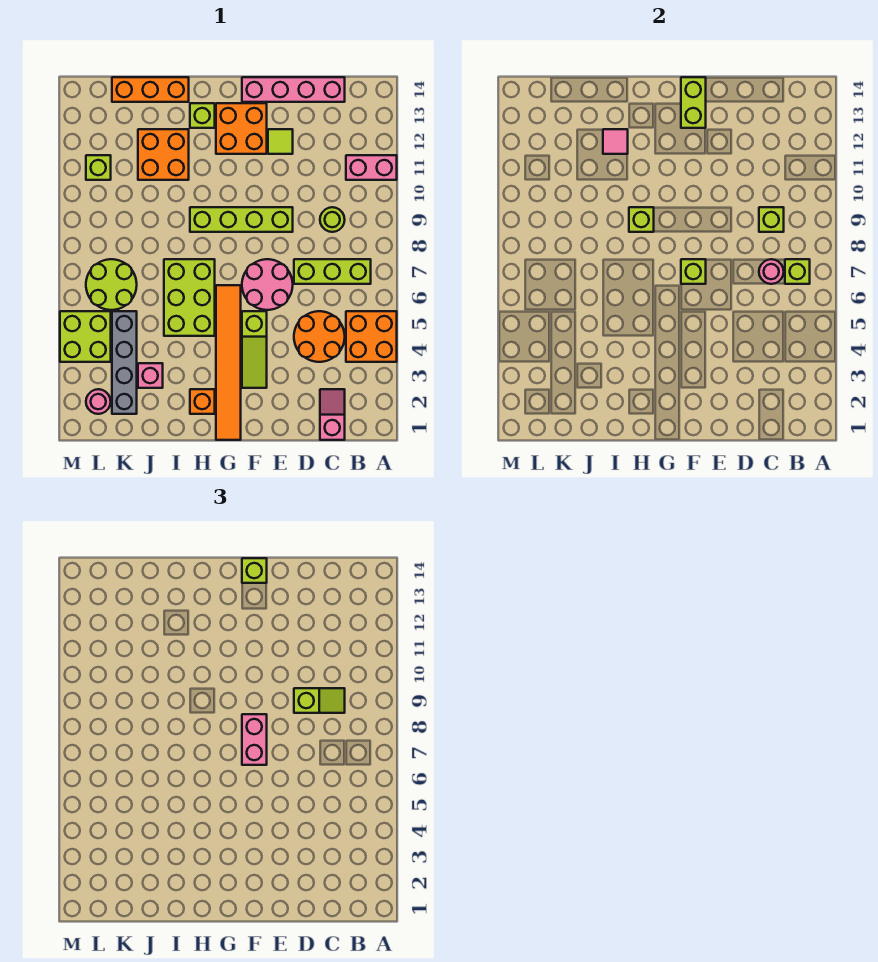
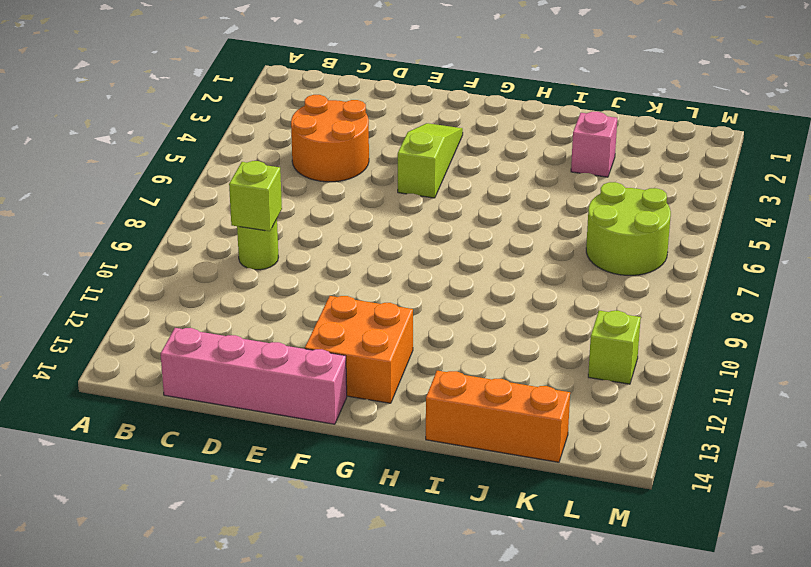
none -> orange 2x2 brick [346,311,397,362]
none -> pink 1x2 brick [346,155,397,180]
none -> lime 1x3 brick [294,259,371,284]
none -> pink 1x2 slope [320,389,345,440]

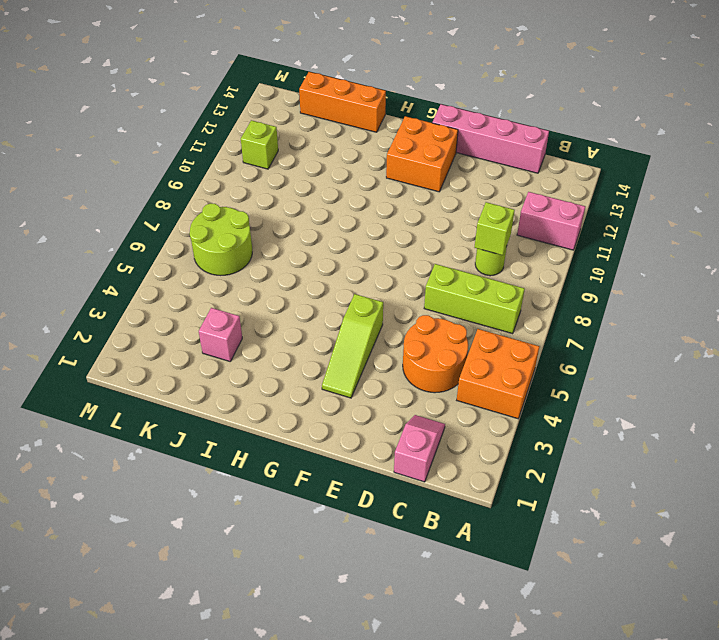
none -> pink 2x2 round brick [242,259,293,310]
none -> lime 1x4 brick [190,207,293,232]
none -> lime 1x1 tile [268,129,293,154]
none -> orange 1x6 tile [216,285,241,440]

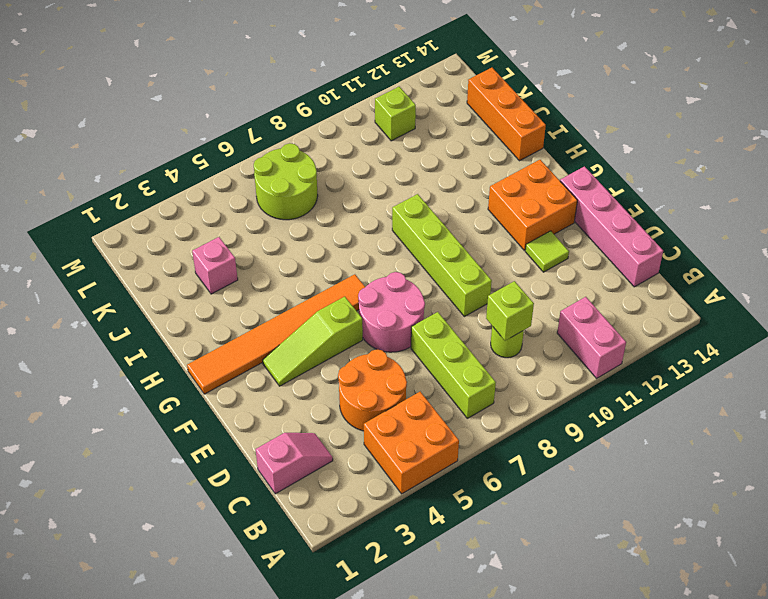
none -> orange 1x1 brick [190,389,215,414]
none -> lime 2x3 brick [164,259,215,336]
none -> lime 1x1 brick [190,103,215,128]
none -> orange 2x2 brick [138,129,189,180]

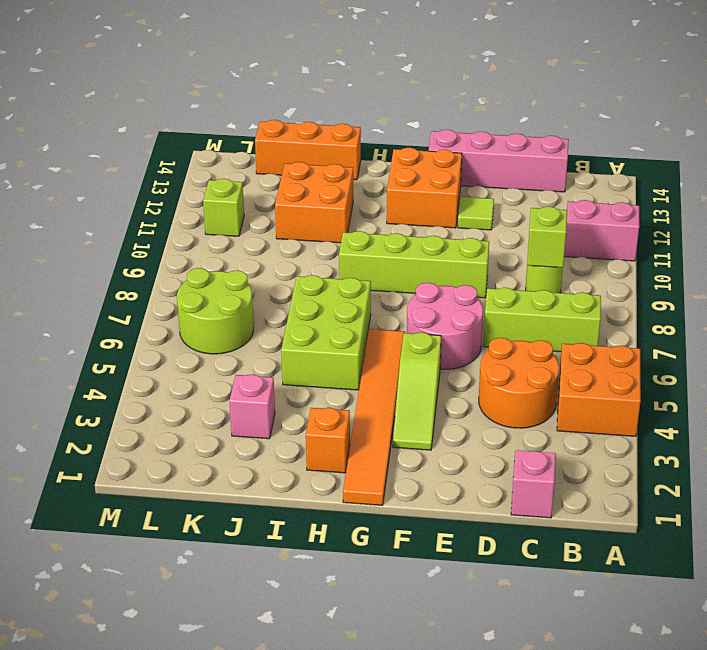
none -> lime 1x1 brick [190,103,215,128]
none -> grey 1x4 brick [112,311,137,414]
none -> pink 1x1 round brick [86,389,111,414]
none -> lime 2x2 brick [60,311,111,362]

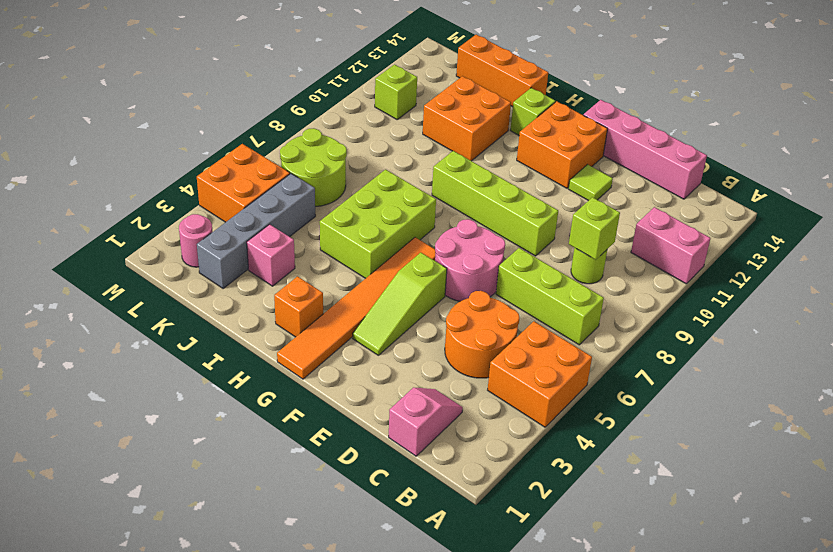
orange 2x2 brick [197,144,290,222] -> lime 2x2 brick [60,311,111,362]
none -> lime 1x1 brick [785,259,810,284]
none -> pink 1x1 round brick [759,259,784,284]
none -> lime 1x1 brick [681,259,706,284]
none -> lime 1x2 brick [681,77,706,128]

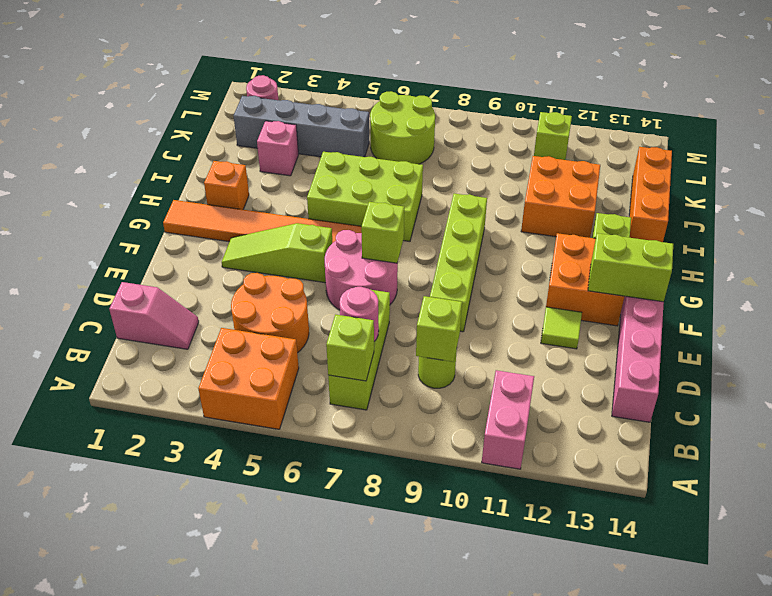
none -> lime 2x2 brick [60,311,111,362]
none -> lime 1x1 brick [629,207,654,232]
none -> pink 1x1 tile [603,129,628,154]
none -> lime 1x2 slope [294,688,345,713]

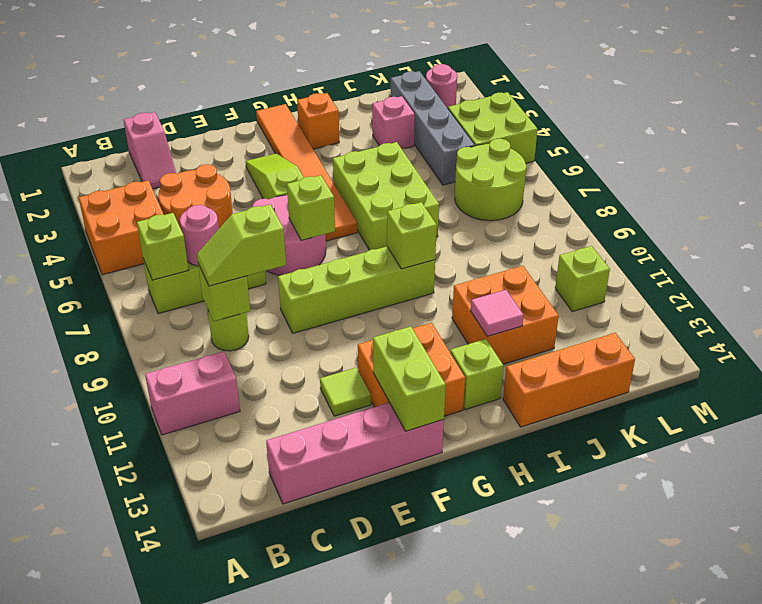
none -> pink 1x2 brick [242,714,267,765]
none -> lime 1x1 brick [242,558,267,583]

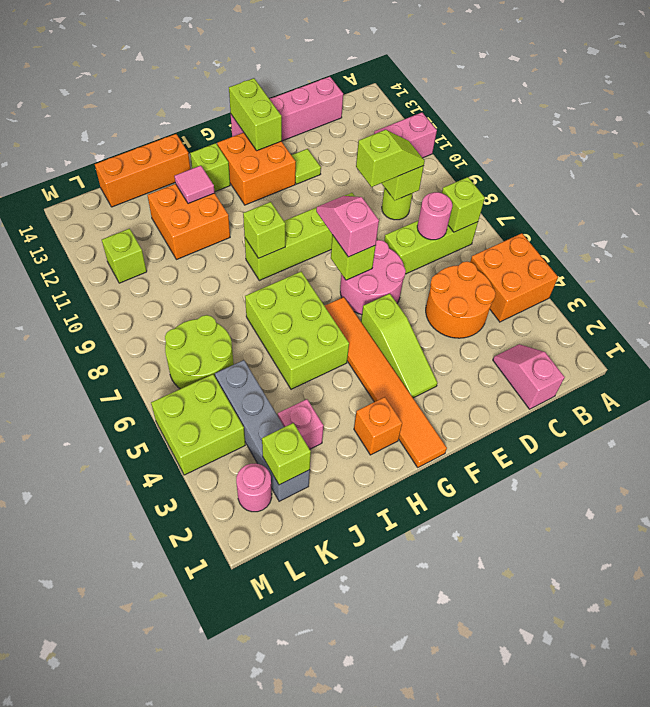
pink 1x2 slope [316,196,379,257] -> pink 1x2 brick [242,714,267,765]
lime 1x1 brick [262,423,311,485] -> lime 1x1 brick moved to [242,558,267,583]

